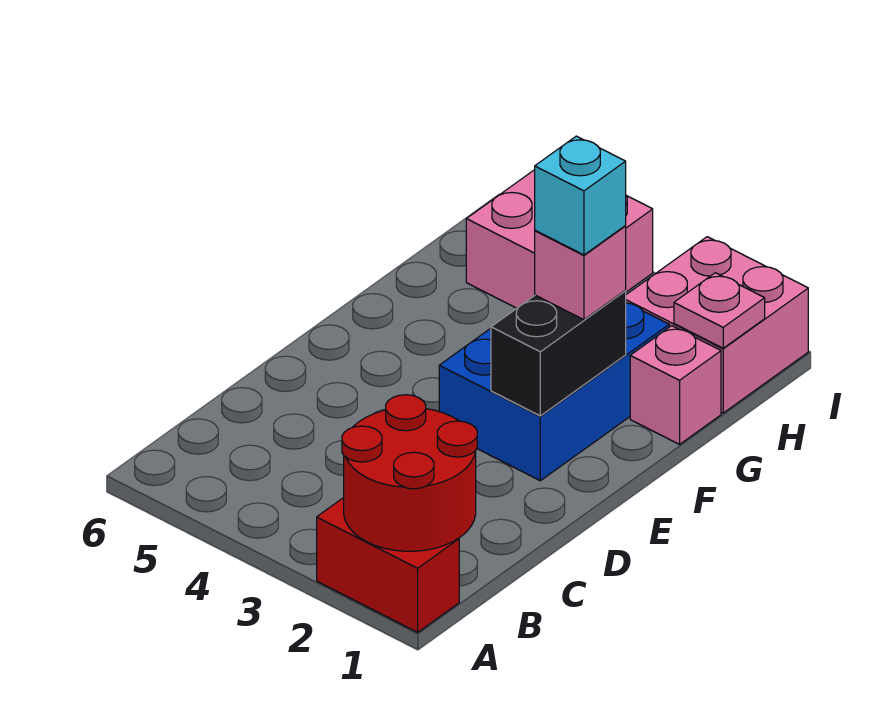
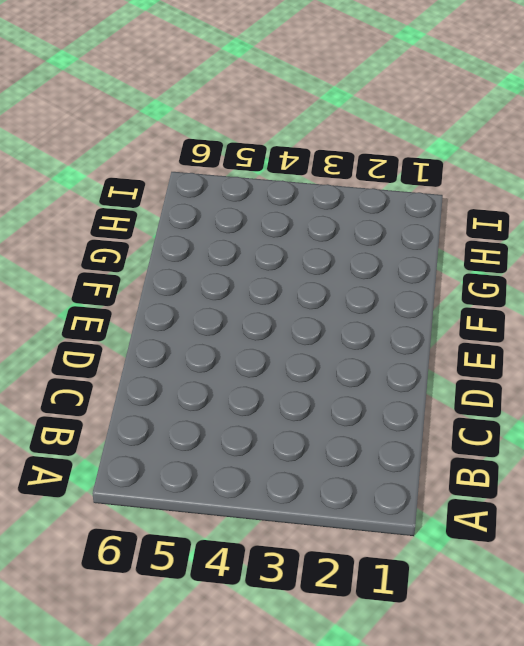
none -> red 1x2 brick [317,498,459,632]
none -> blue 2x3 brick [439,303,669,481]

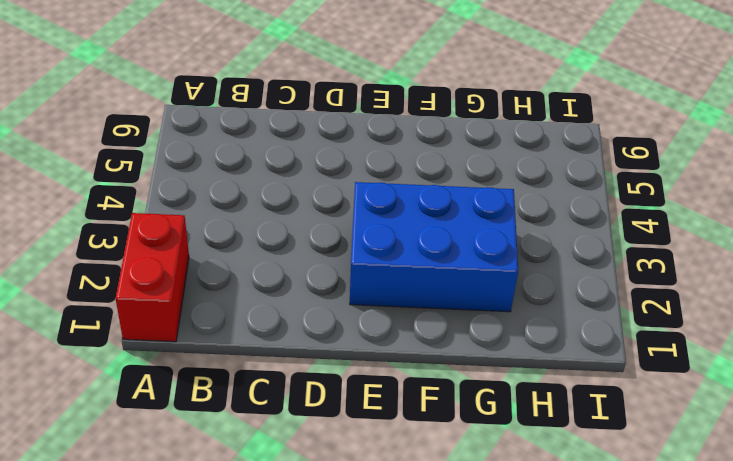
none -> pink 1x1 brick [630,326,721,444]
none -> pink 2x2 brick [626,237,808,413]

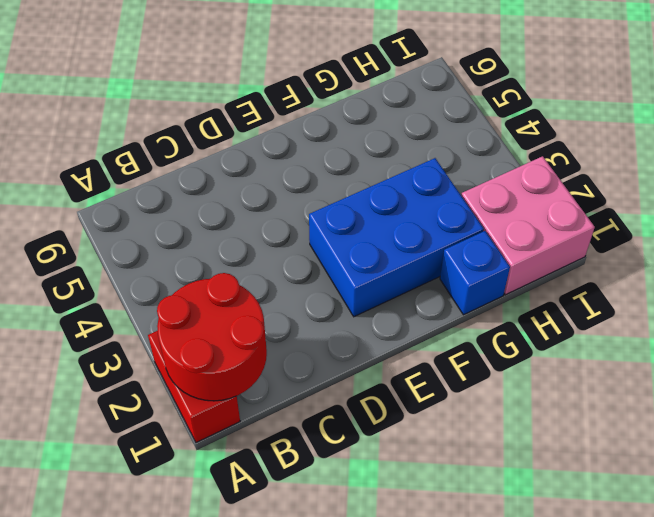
blue 1x1 brick [440,231,510,315] -> pink 1x1 brick [630,326,721,444]
none -> pink 2x2 brick [466,170,653,308]
none -> black 1x2 brick [491,291,626,416]

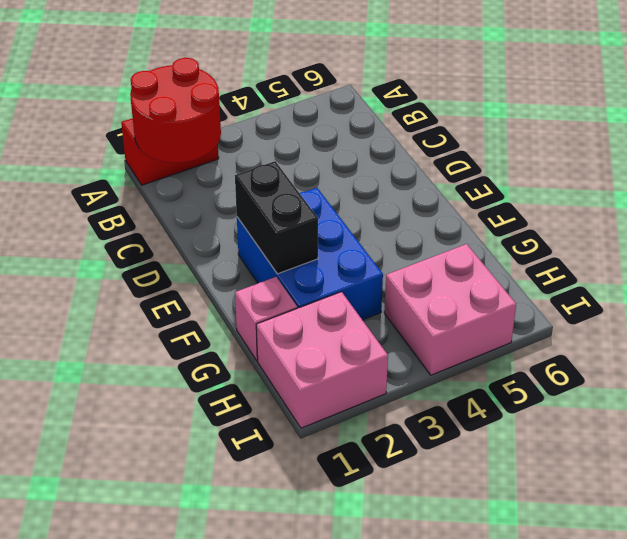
none -> pink 1x1 plate [674,273,765,348]
none -> pink 1x1 brick [535,226,626,320]

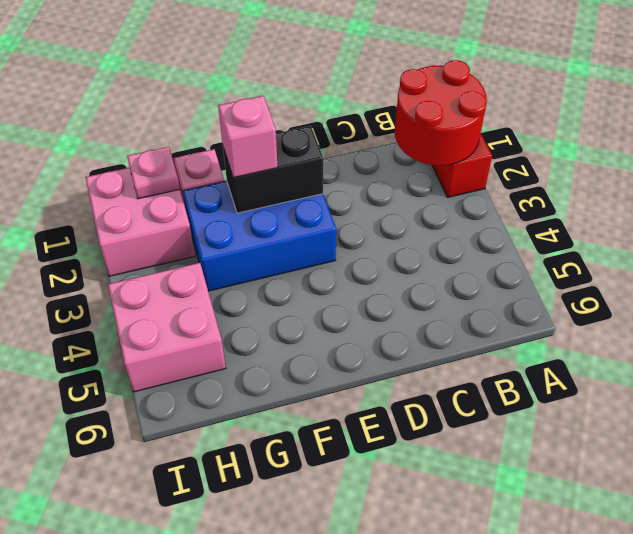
none -> cyan 1x1 brick [535,136,626,255]

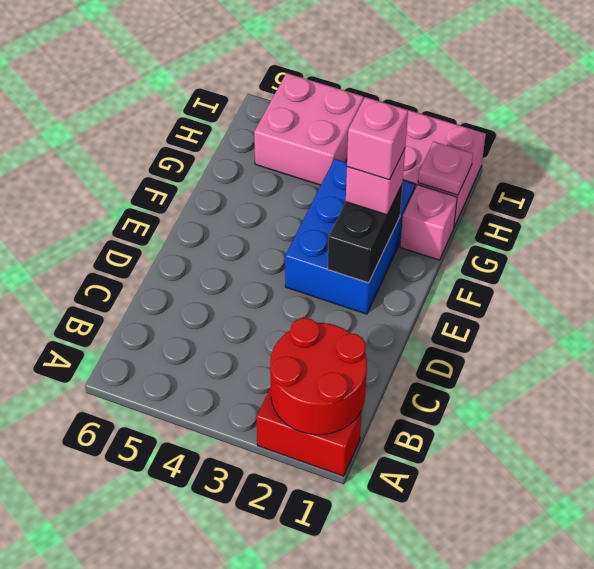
pink 1x1 brick [347,97,408,180] -> cyan 1x1 brick [535,136,626,255]

